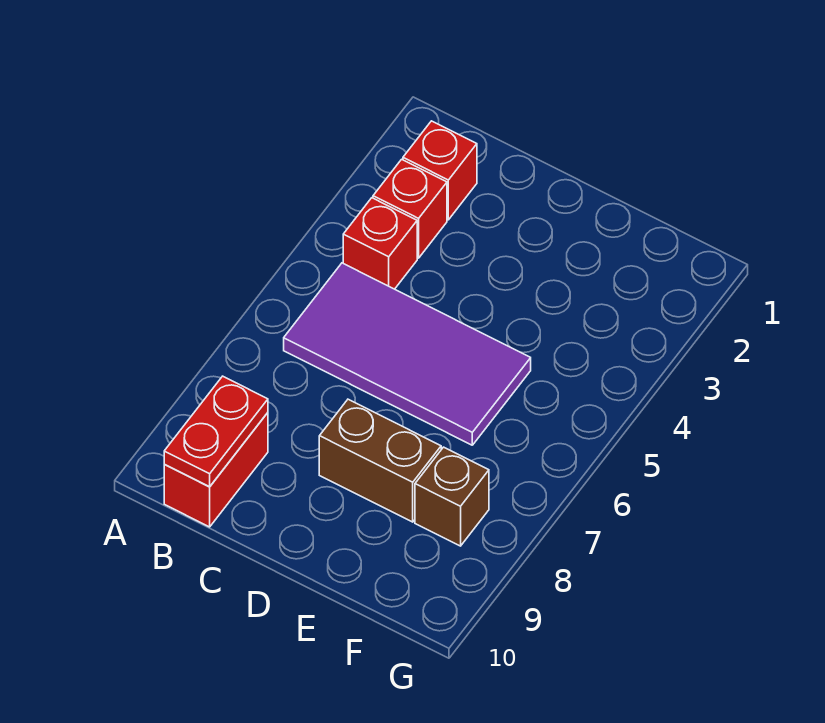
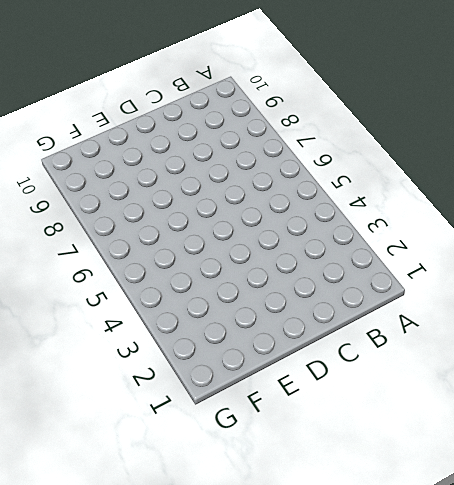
none -> red 1x1 brick [403,121,477,220]
none -> red 1x1 brick [373,159,447,258]

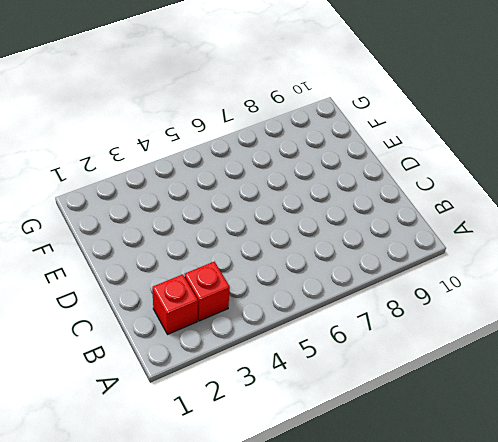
none -> red 1x1 brick [343,198,417,289]
none -> purple 2x4 tile [284,263,531,445]

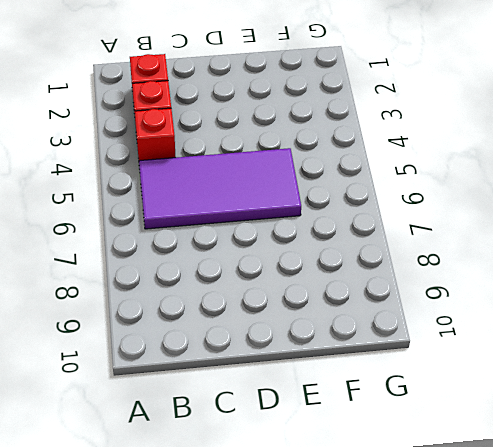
none -> red 1x2 brick [164,413,268,527]
none -> brown 1x2 brick [319,399,441,522]

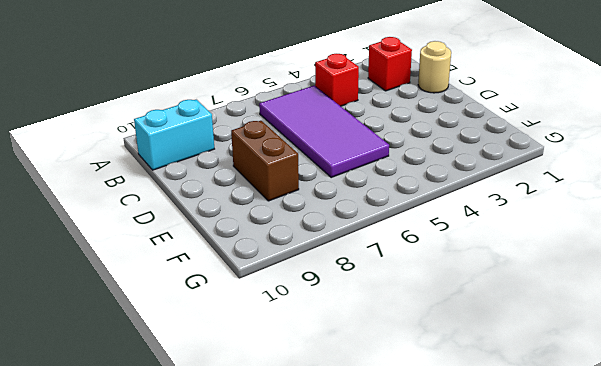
cyan 1x2 brick [134,100,214,170] -> red 1x2 brick [164,413,268,527]
tan 1x1 round brick [418,41,451,93] -> none
none -> red 1x1 brick [373,159,447,258]
none -> brown 1x1 brick [415,447,489,546]

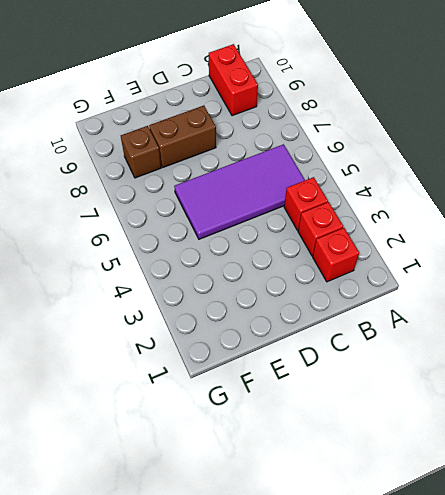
none -> red 1x2 plate [164,376,268,487]

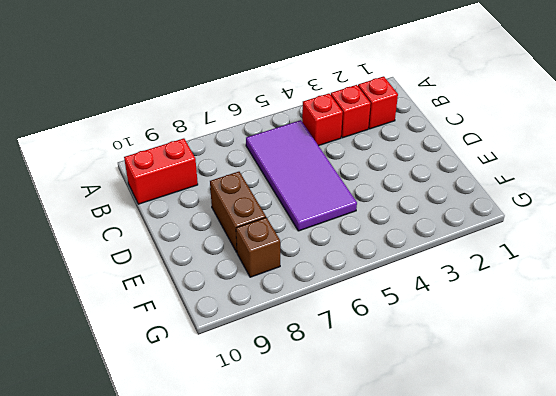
none -> red 1x2 plate [164,376,268,487]

